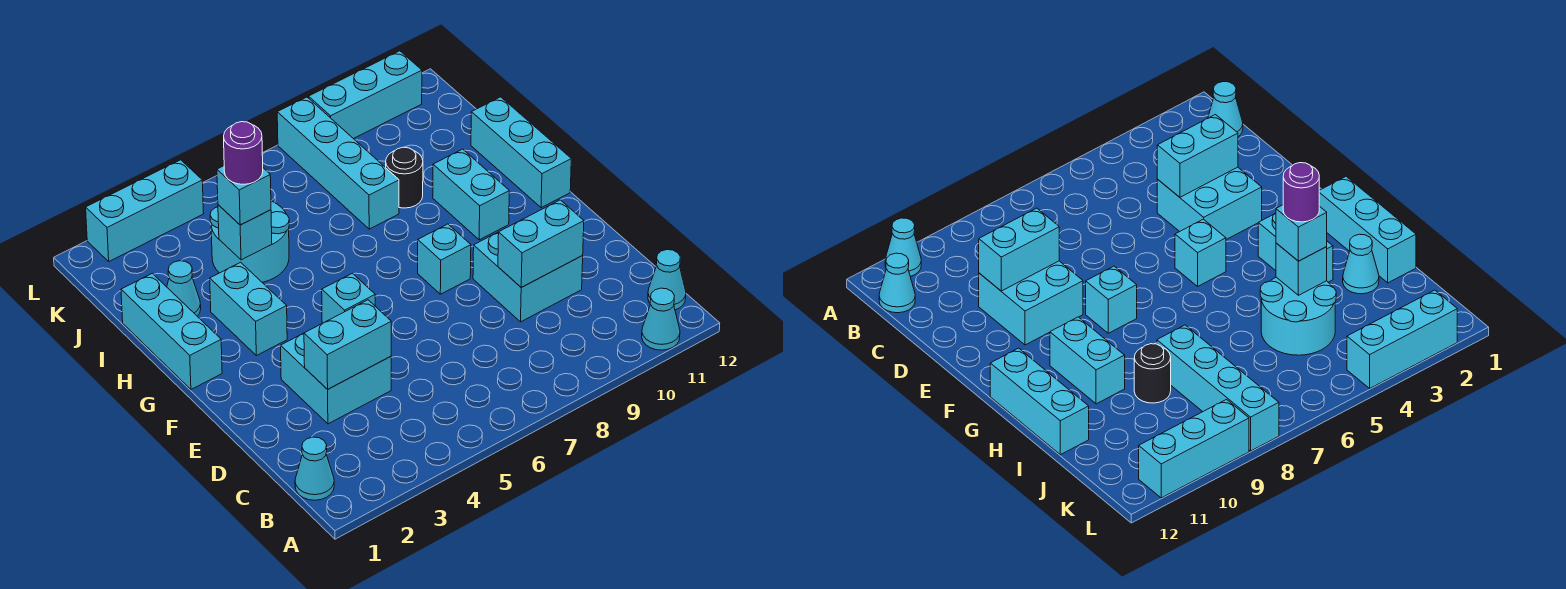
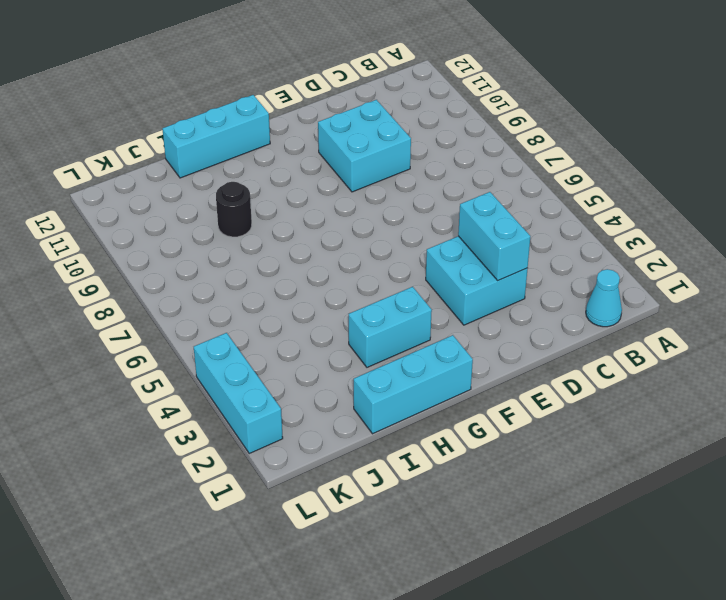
none -> cyan 1x1 cone [642,288,680,350]
none -> cyan 1x1 cone [648,250,686,310]
none -> cyan 1x1 brick [322,273,375,323]

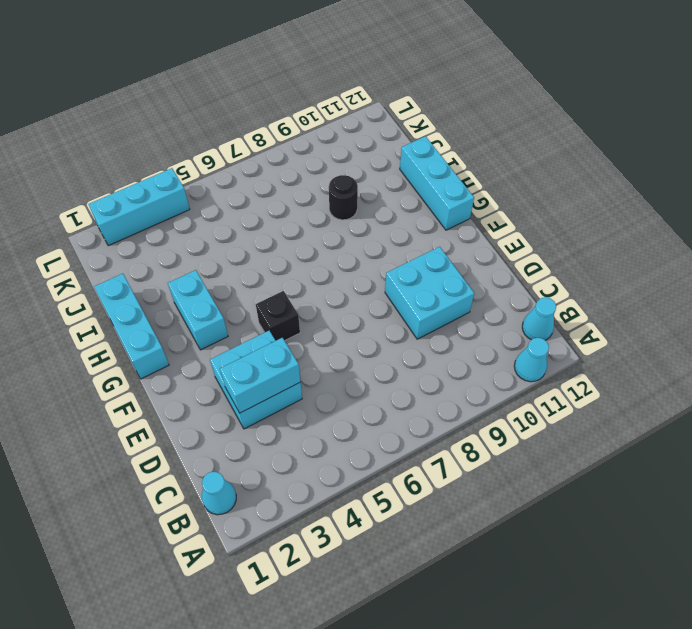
black 1x1 brick [256,291,300,341] -> cyan 1x1 brick [322,273,375,323]
none -> cyan 1x1 brick [418,224,471,294]
none -> cyan 1x2 brick [433,149,509,240]
none -> cyan 1x1 cone [167,261,201,316]

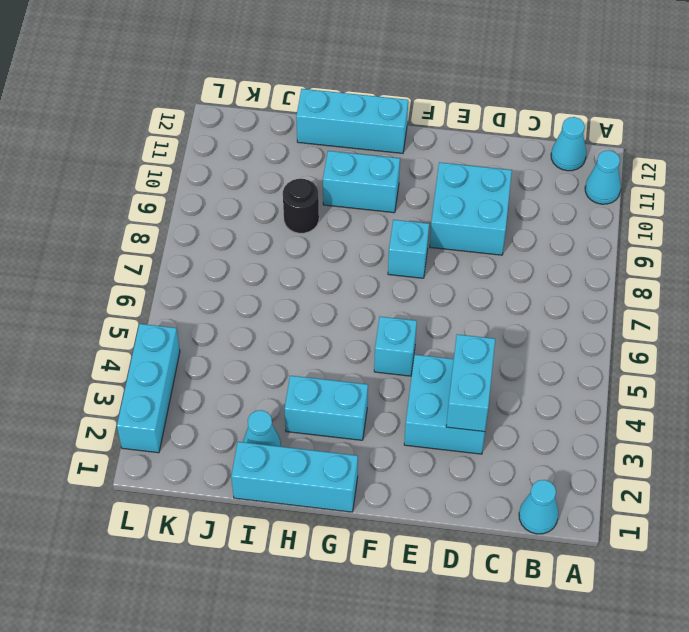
none -> cyan 2x2 round brick [210,201,289,282]
none -> cyan 1x4 brick [277,97,399,229]
none -> cyan 1x3 brick [309,51,422,139]

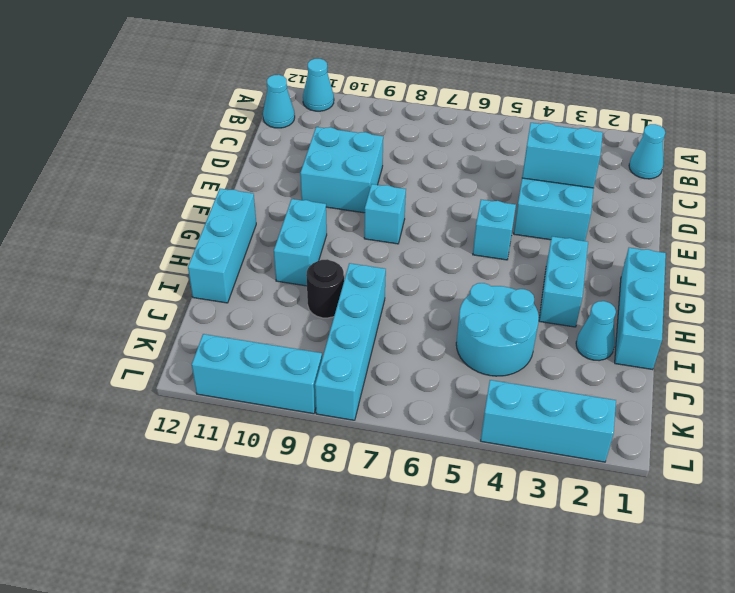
none -> cyan 1x2 brick [498,200,584,287]
none -> cyan 1x1 brick [218,205,272,260]
none -> cyan 1x1 brick [217,166,271,225]

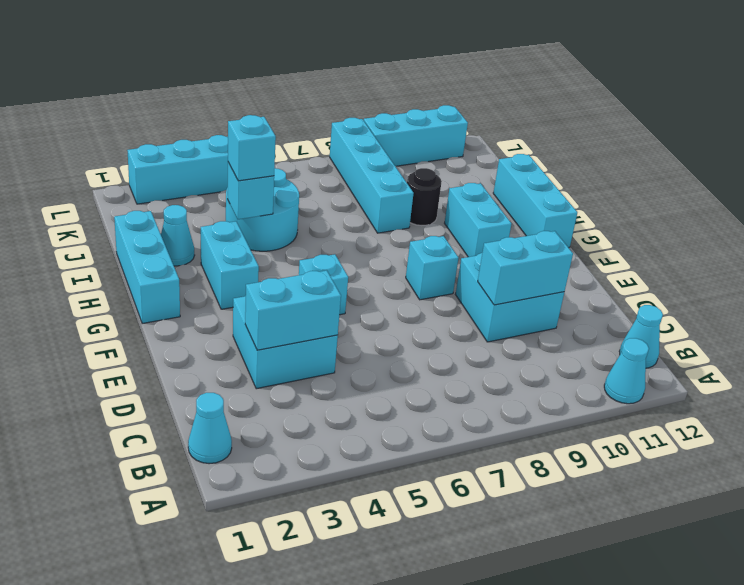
none -> purple 1x1 round brick [224,122,263,184]

